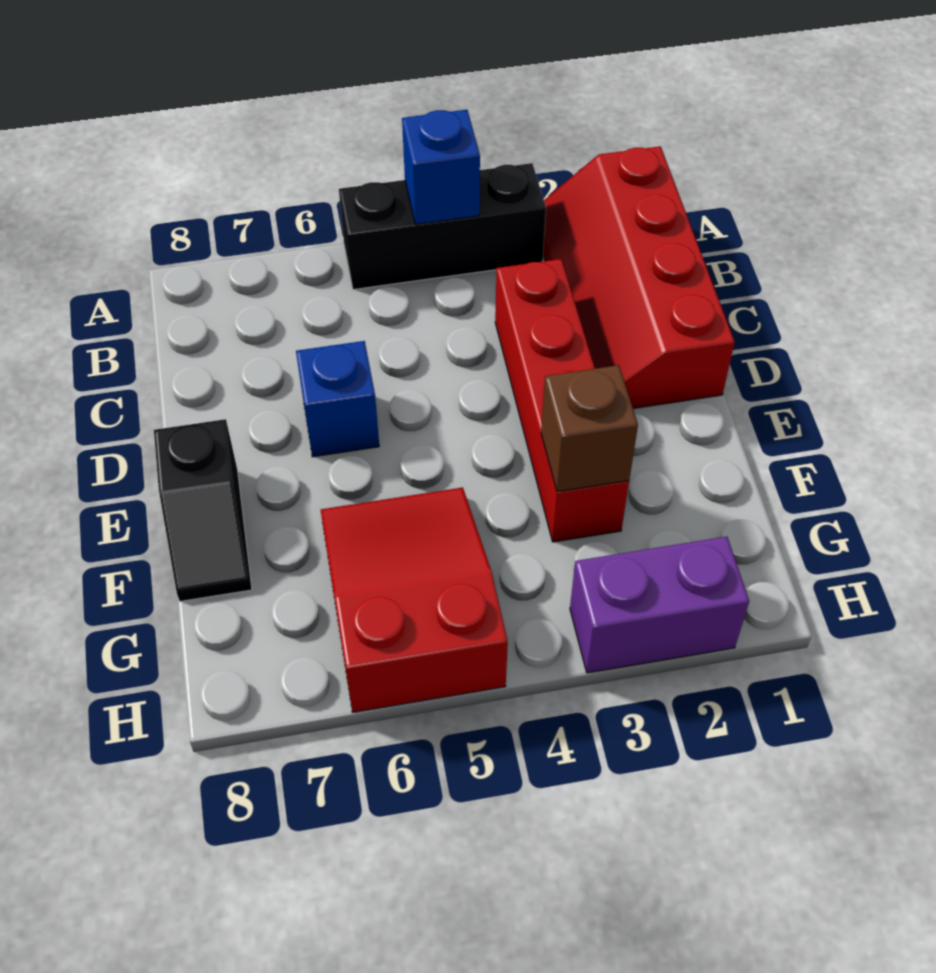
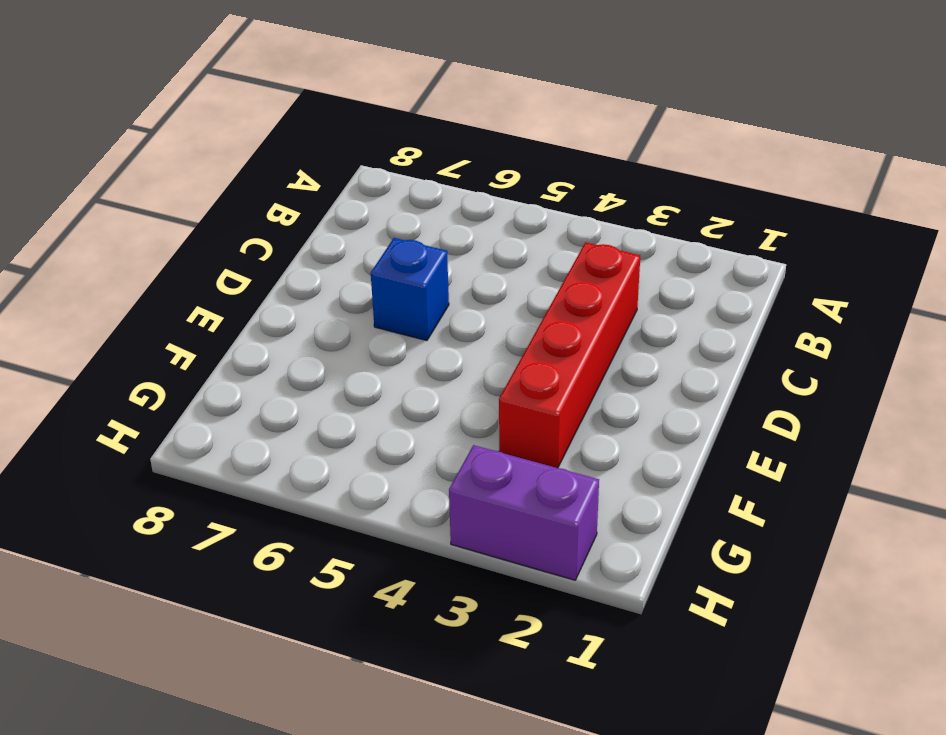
none -> red 2x4 slope [543,146,735,409]
none -> black 1x3 brick [339,163,546,290]

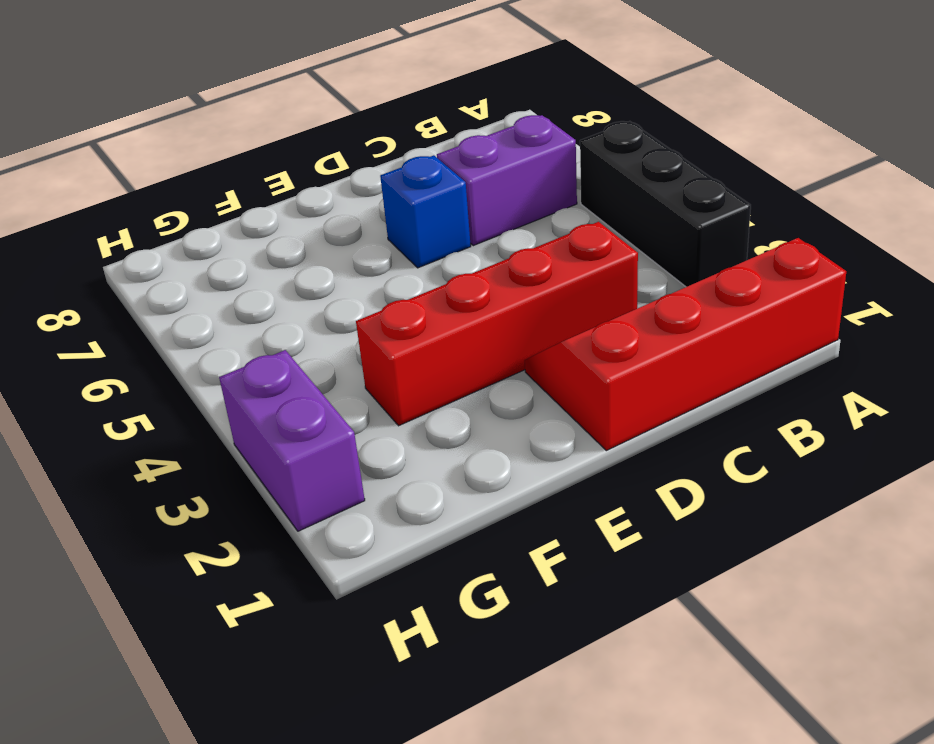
purple 1x2 brick [437,115,577,246] -> none
none -> black 1x2 slope [154,419,252,601]
none -> red 2x3 slope [321,487,508,712]

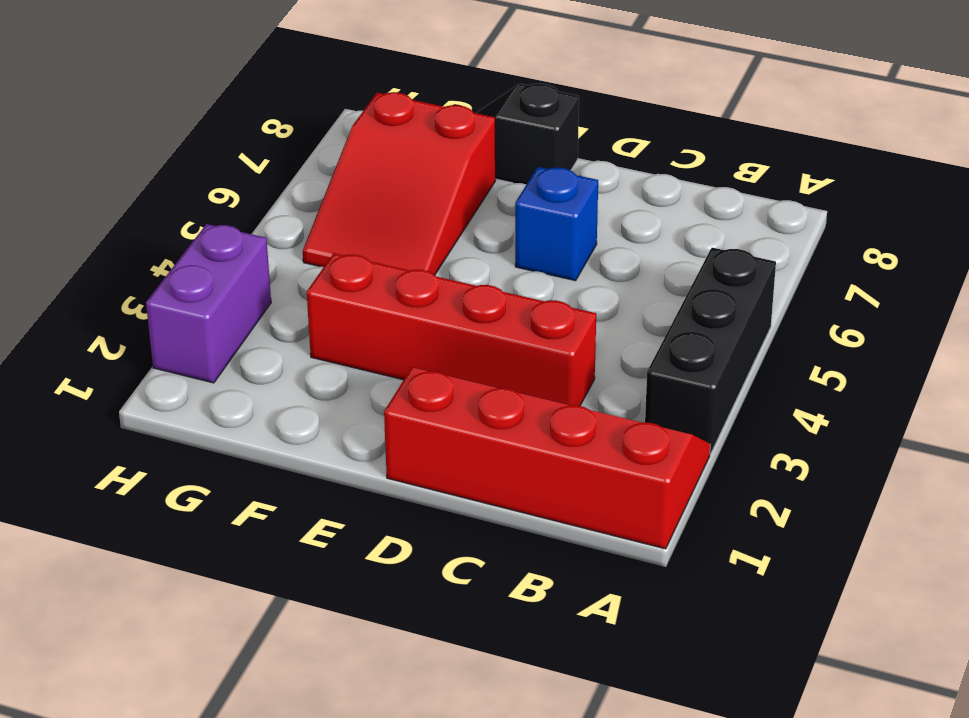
red 2x3 slope [303,92,496,275] -> red 2x3 slope turned to [321,487,508,712]
none -> blue 1x1 brick [402,110,480,224]
none -> brown 1x1 brick [541,365,638,492]

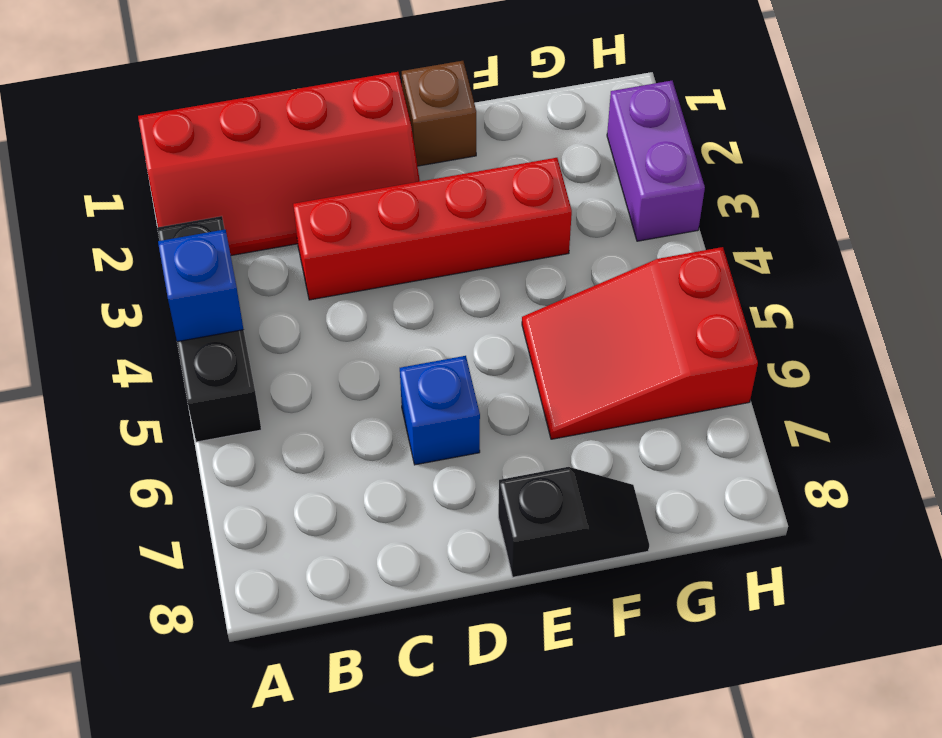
brown 1x1 brick [402,61,476,166] -> brown 1x1 brick moved to [541,365,638,492]

